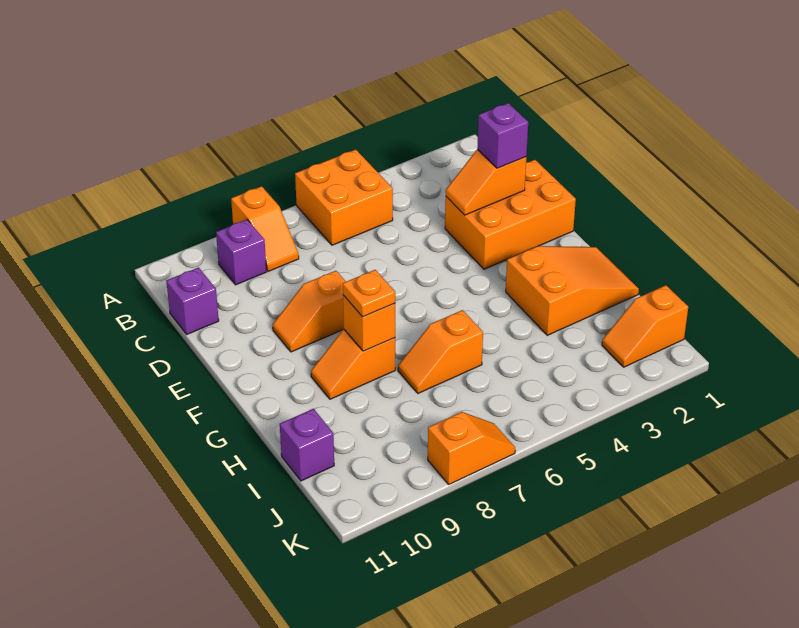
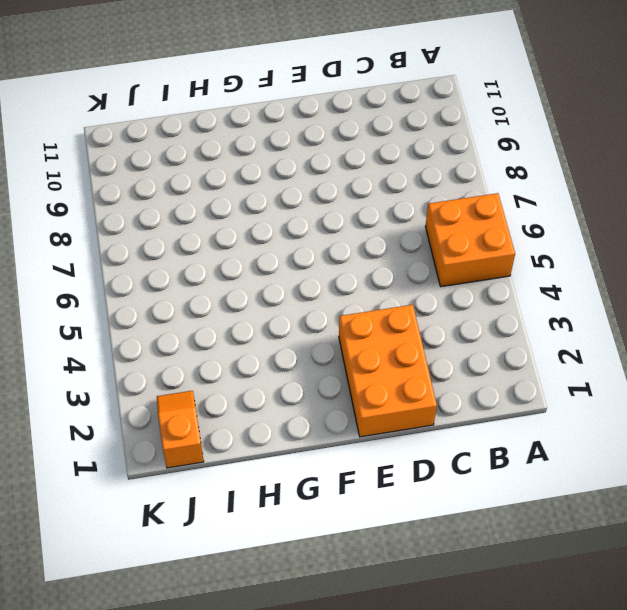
none -> orange 1x2 slope [231,186,299,272]
none -> purple 1x1 brick [216,220,267,285]
none -> purple 1x1 brick [166,267,219,334]

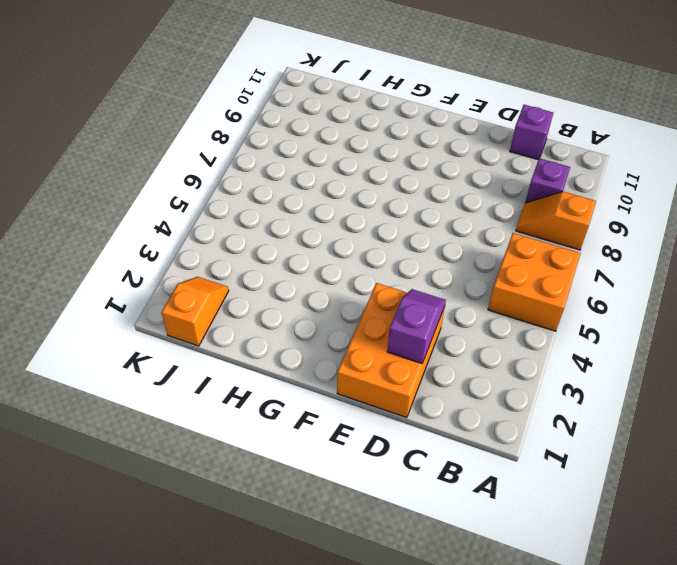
purple 1x2 slope [387,289,446,363] -> orange 1x2 slope [446,150,526,215]
none -> orange 1x2 slope [273,271,346,352]
none -> orange 2x3 slope [506,246,639,335]
none -> orange 1x2 slope [311,329,395,399]

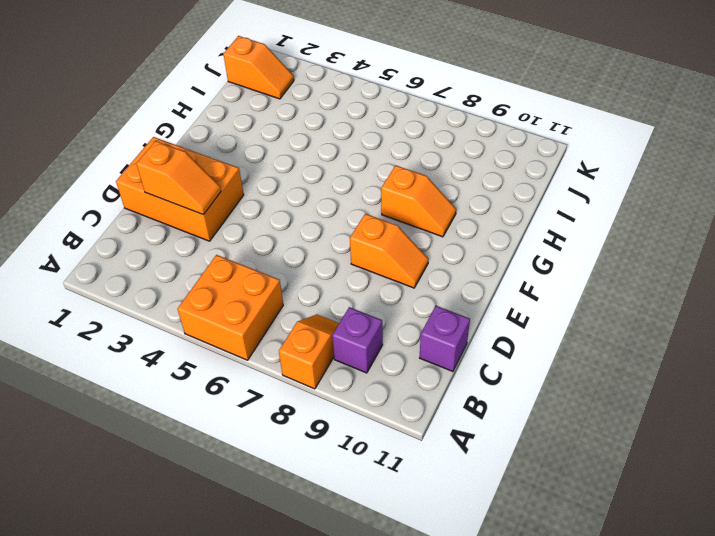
none -> orange 2x3 slope [506,246,639,335]
none -> orange 1x2 slope [398,310,483,393]
none -> purple 1x1 brick [280,409,334,481]

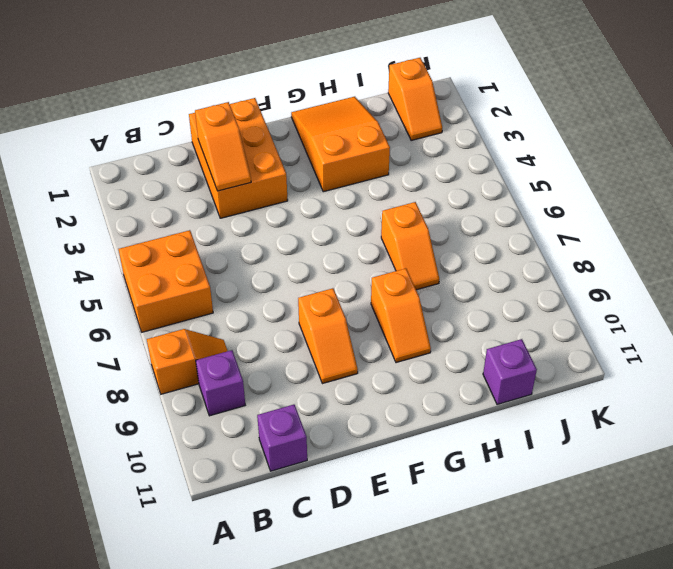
none -> orange 1x2 slope [428,412,515,484]
none -> orange 1x1 brick [343,295,395,351]
none -> purple 1x1 brick [477,103,528,168]

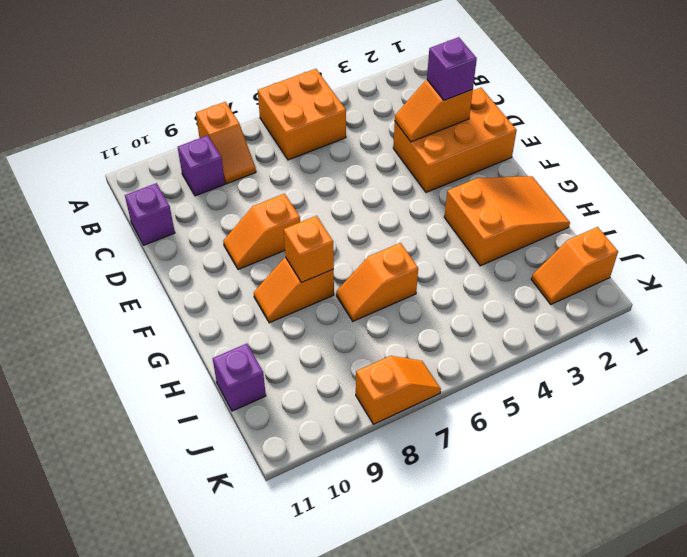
none -> orange 1x1 plate [343,270,395,317]

